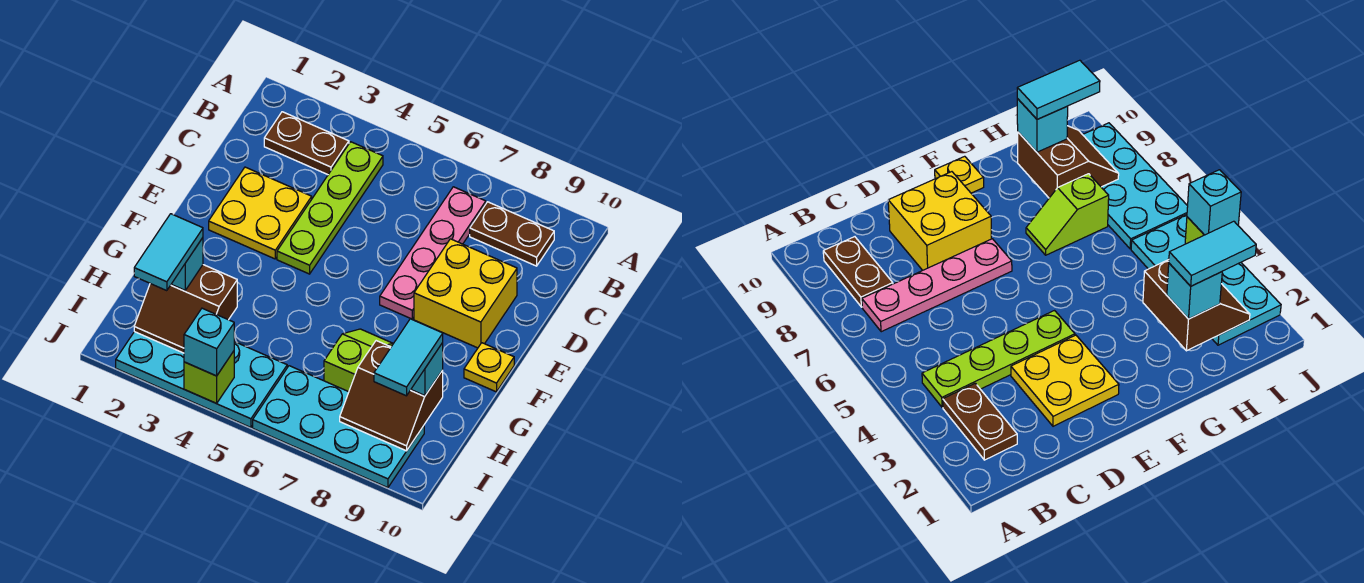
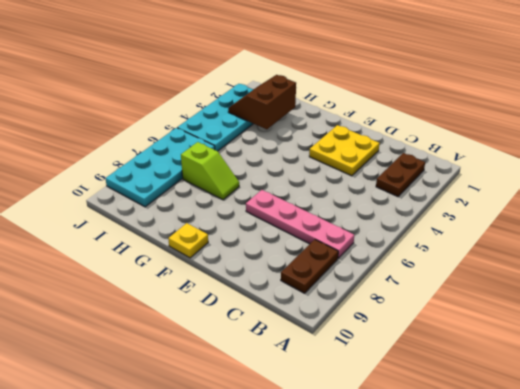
none -> lime 1x4 plate [277,142,383,274]
none -> yellow 2x2 brick [414,239,517,348]
none -> brown 2x2 slope [340,341,443,451]

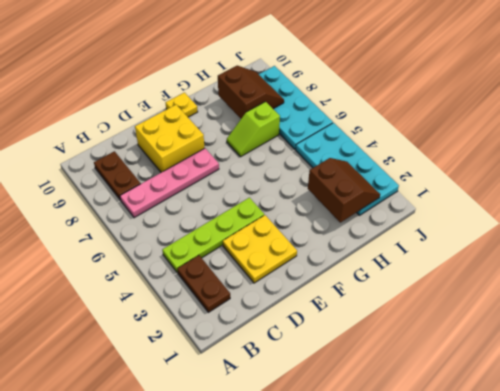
none -> lime 1x1 brick [184,351,234,403]
none -> cyan 1x1 brick [172,238,203,290]
none -> cyan 1x1 brick [411,343,443,395]

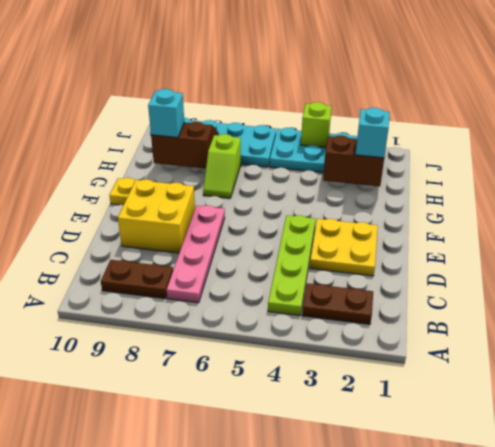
none -> cyan 1x1 brick [184,308,234,376]
none -> cyan 1x2 tile [134,214,203,291]
none -> cyan 1x2 tile [374,319,443,396]

